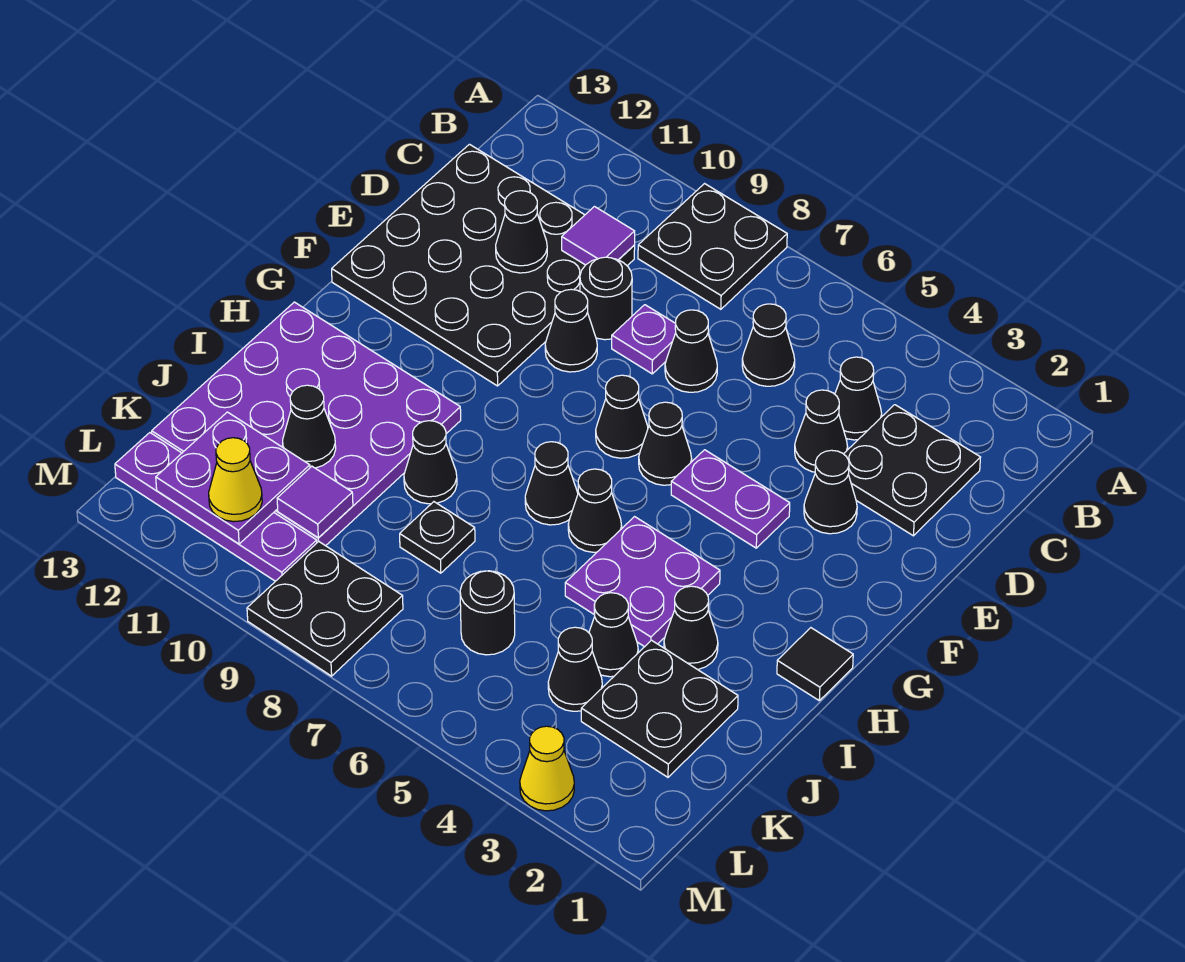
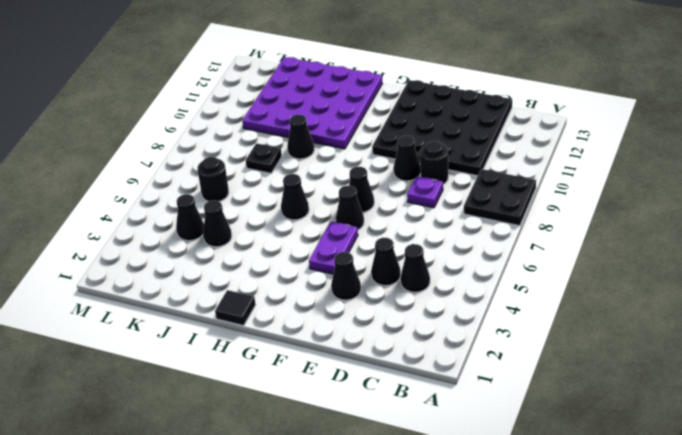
none -> black 2x2 plate [844,405,981,536]
none -> black 1x1 cone [742,304,795,386]
none -> black 1x1 cone [665,310,717,392]
none -> purple 2x2 plate [565,517,720,647]

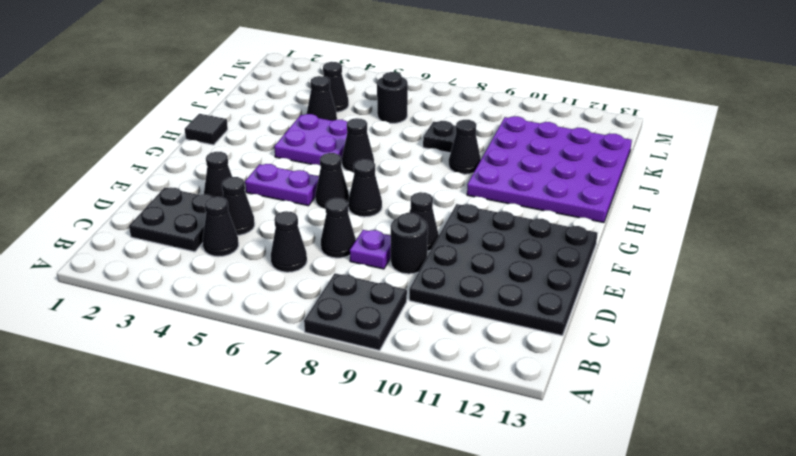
none -> black 1x1 cone [525,442,578,525]
none -> black 1x1 cone [664,586,718,670]
none -> black 2x2 plate [581,640,738,777]
none -> black 2x2 plate [247,542,403,676]

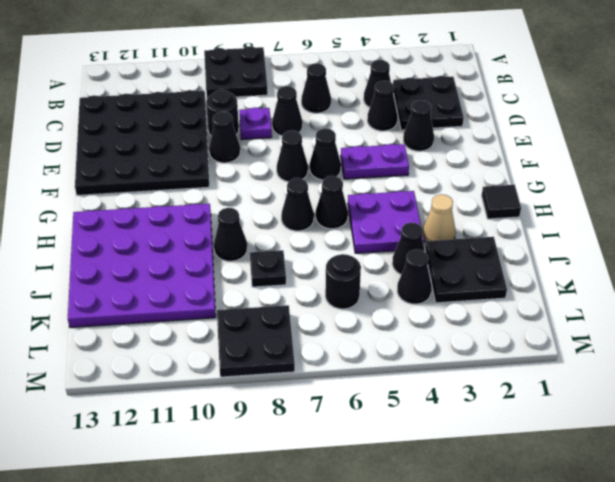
tan 1x1 cone [423,194,456,242] -> black 1x1 cone [664,586,718,670]
none -> purple 1x4 plate [115,433,317,581]
none -> yellow 1x1 cone [520,726,574,811]
none -> purple 1x1 tile [562,207,635,265]
none -> black 1x1 cone [496,191,547,273]

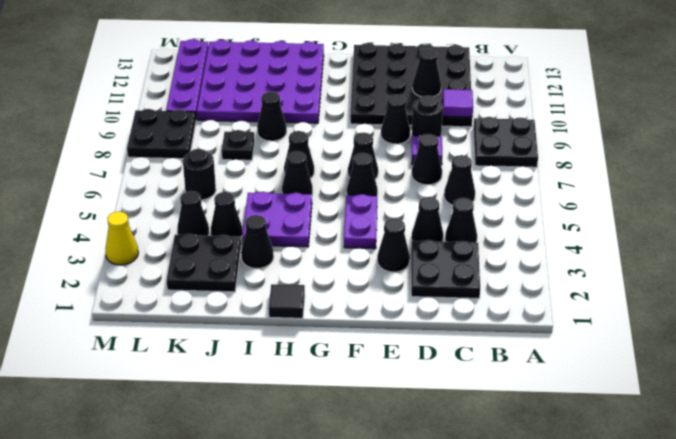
none -> black 1x1 cone [283,385,336,468]
none -> purple 1x1 tile [277,466,353,538]
none -> purple 2x2 plate [156,412,310,544]
none -> yellow 1x1 cone [209,438,262,522]

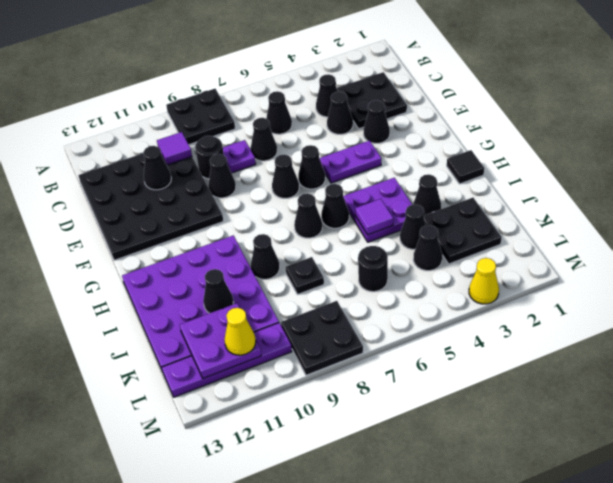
purple 1x1 tile [355,199,393,235] -> purple 1x1 tile moved to [277,466,353,538]

